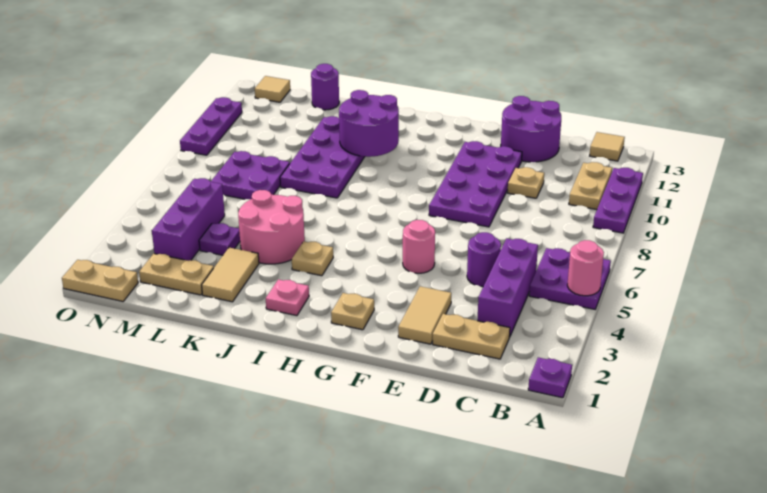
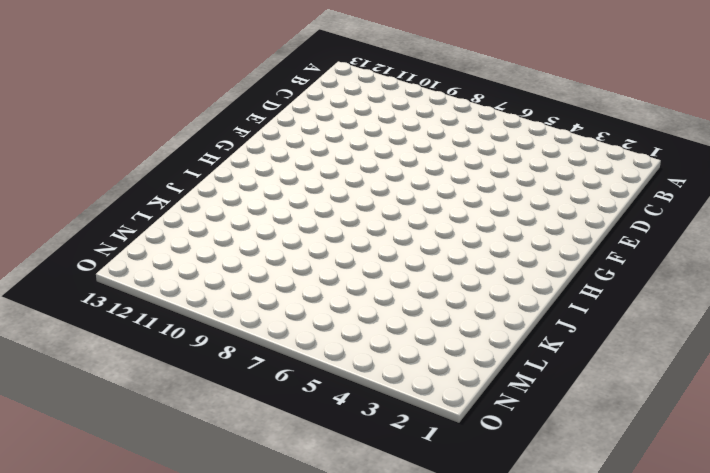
none -> purple 1x1 plate [528,357,572,398]
none -> purple 2x2 plate [529,248,611,309]
none -> purple 1x3 plate [593,168,643,233]

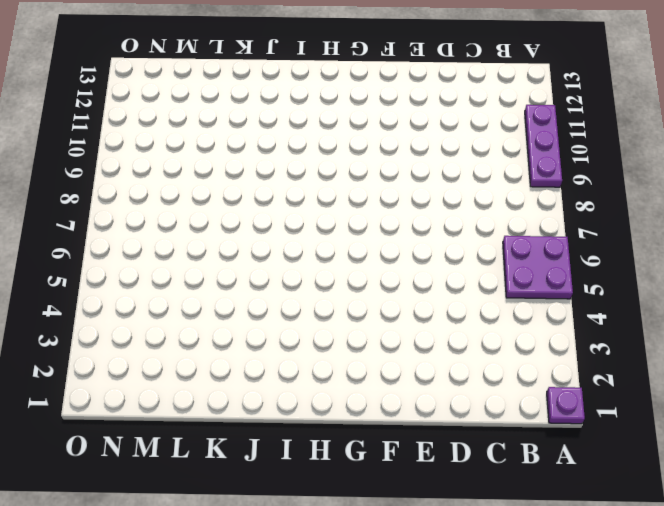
none -> tan 1x2 plate [569,162,612,210]
none -> tan 1x1 tile [590,132,625,161]
none -> tan 1x2 plate [433,314,510,359]

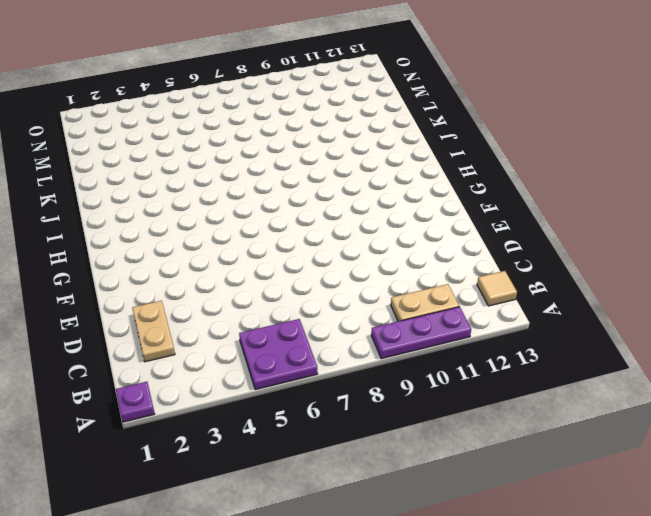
none -> purple 1x3 brick [477,239,538,337]
none -> purple 1x1 round brick [467,232,501,286]
none -> tan 1x1 plate [507,167,544,198]

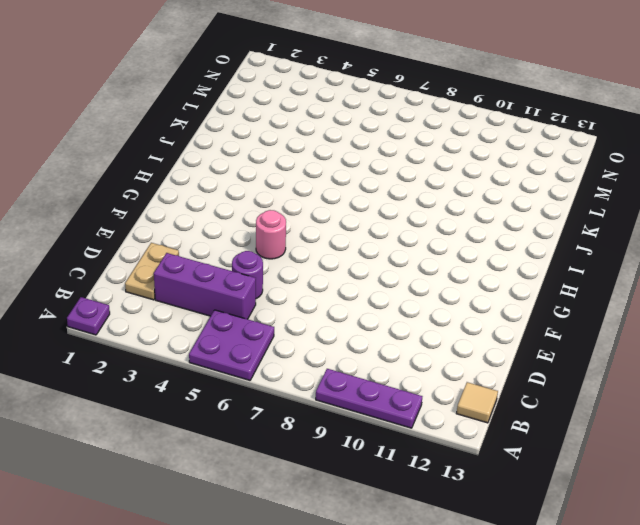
none -> tan 1x2 plate [569,162,612,210]
none -> tan 1x1 plate [507,167,544,198]
none -> purple 2x2 round brick [501,96,561,162]

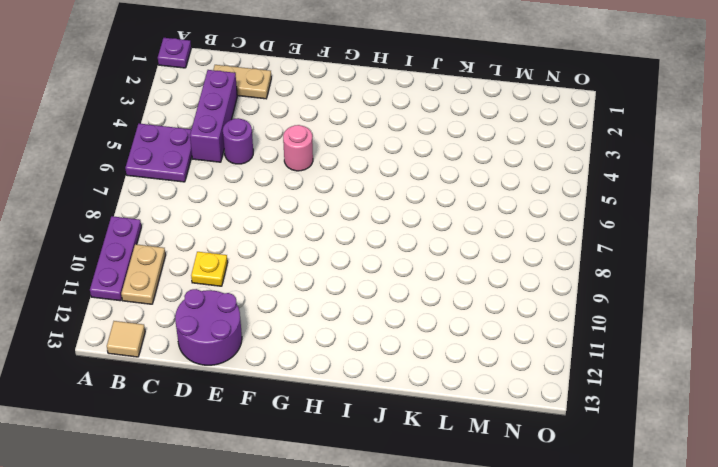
yellow 1x1 plate [191,252,228,286] -> tan 1x1 plate [507,167,544,198]
none -> tan 1x2 tile [398,286,451,344]
none -> purple 2x4 plate [429,141,522,227]
none -> tan 1x1 plate [331,293,374,330]

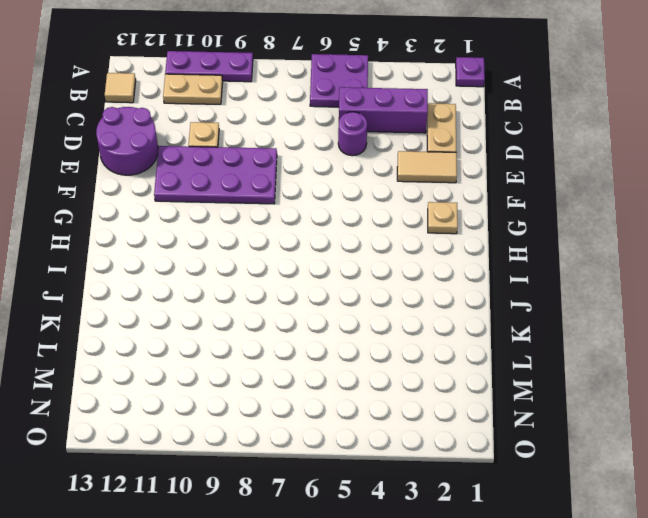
none -> pink 1x1 round brick [403,220,435,273]
none -> pink 1x1 plate [266,279,309,316]
none -> tan 1x1 plate [292,241,333,276]

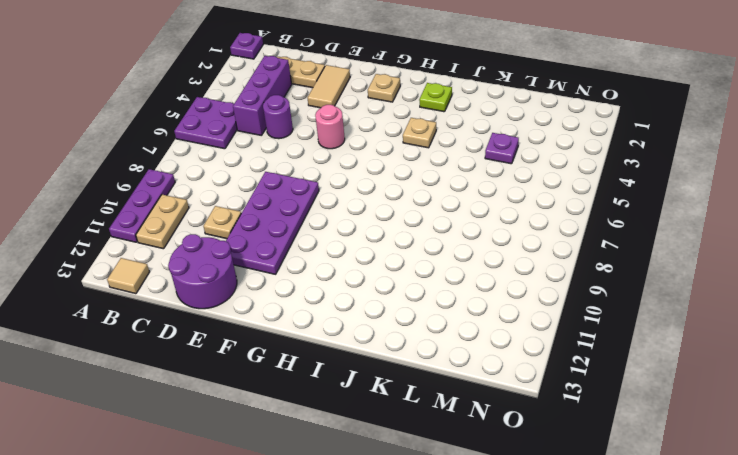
lime 1x1 plate [419,83,452,112] -> pink 1x1 plate [266,279,309,316]
none -> pink 2x2 round brick [238,190,305,264]
none -> purple 2x4 plate [280,116,365,198]
none -> tan 1x2 tile [202,248,259,302]

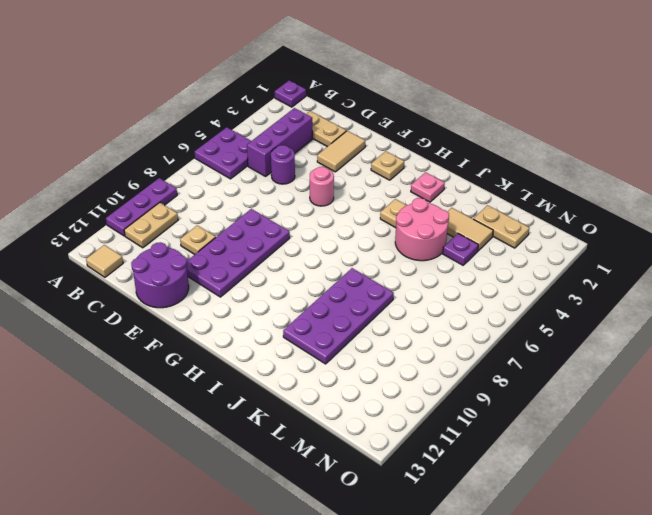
tan 1x2 tile [447,208,493,251] -> tan 1x2 tile turned to [202,248,259,302]
none -> purple 2x2 plate [211,151,290,200]
none -> purple 1x1 round brick [311,64,339,110]
none -> purple 1x3 brick [152,178,225,261]

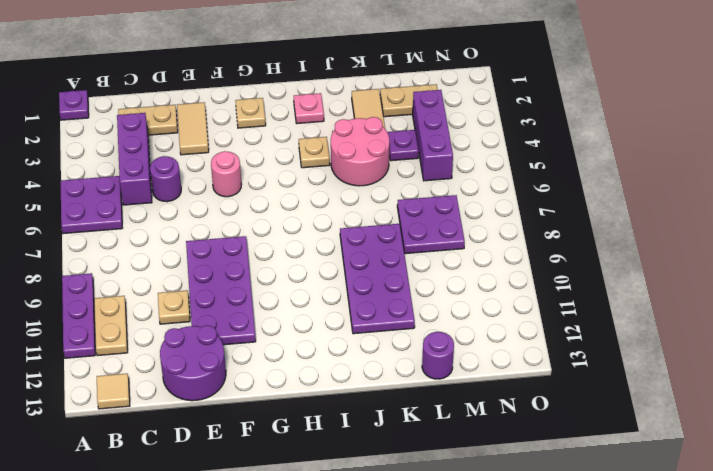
none -> tan 1x2 plate [62,260,138,301]
none -> tan 1x1 tile [255,76,290,102]
none -> purple 1x3 plate [180,97,242,155]

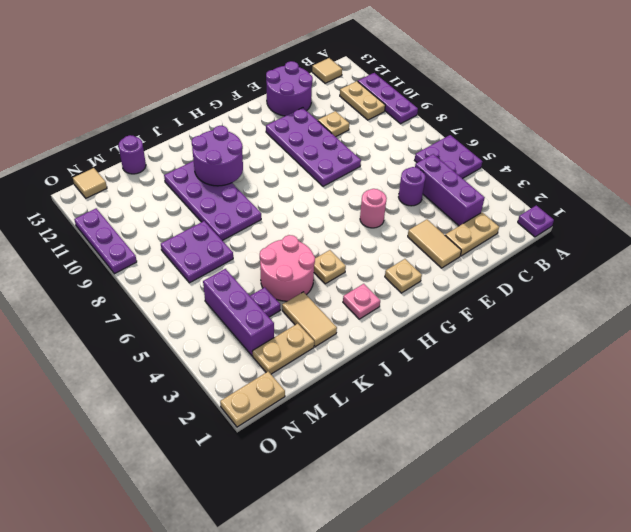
none -> pink 1x1 round brick [567,240,604,296]

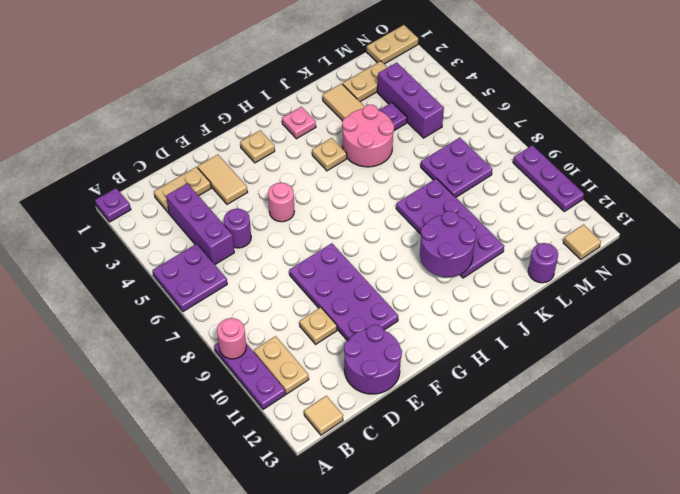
pink 1x1 round brick [217,318,246,359] -> pink 1x1 round brick moved to [567,240,604,296]

